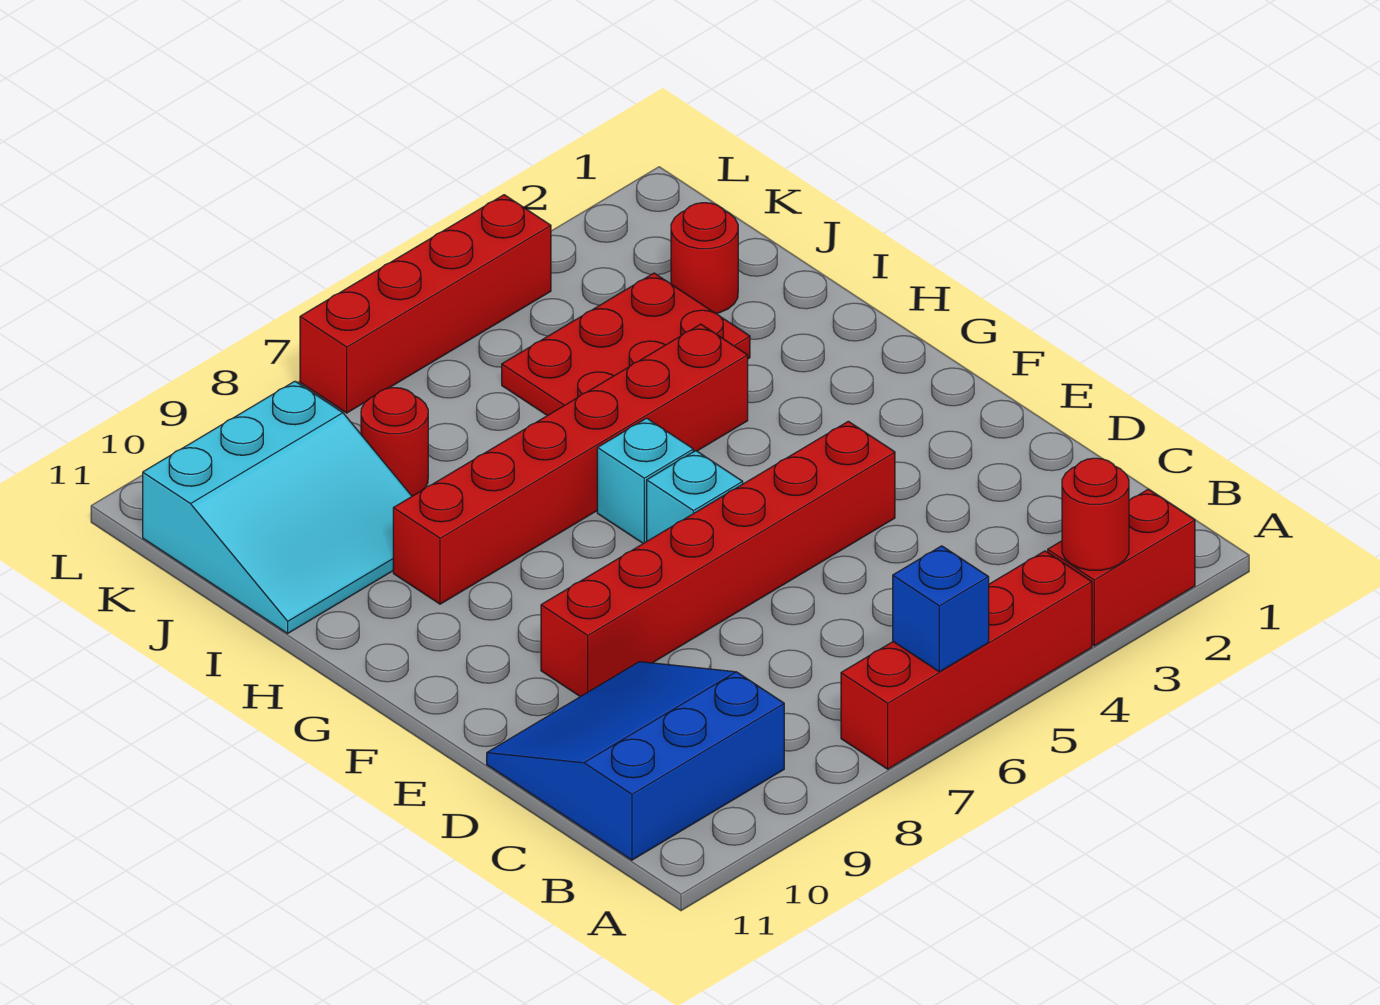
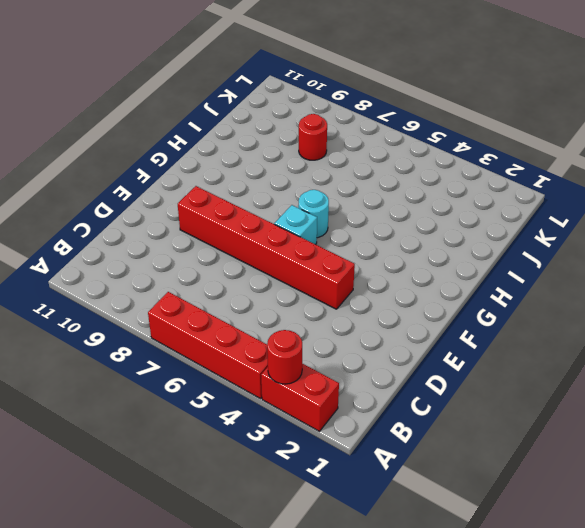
cyan 1x1 round brick [298,190,329,238] -> cyan 1x1 brick [597,418,693,543]
none -> blue 3x3 slope [487,662,784,860]
none -> red 1x6 brick [393,324,748,604]
none -> red 2x3 plate [502,273,750,416]

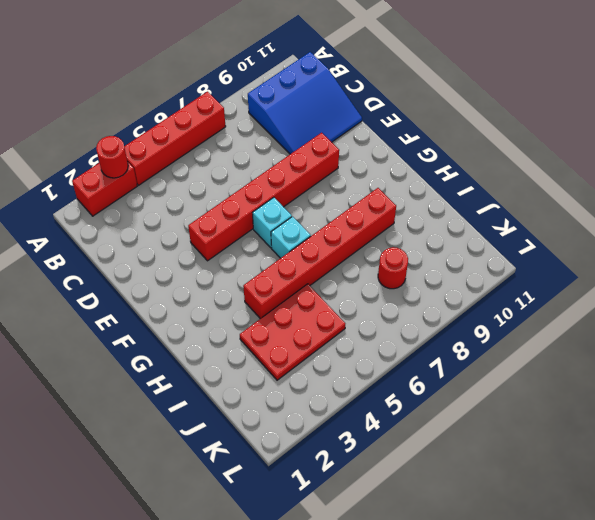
none -> cyan 3x3 slope [143,381,412,633]
none -> red 1x1 round brick [671,203,738,313]
none -> red 1x4 brick [300,195,551,413]

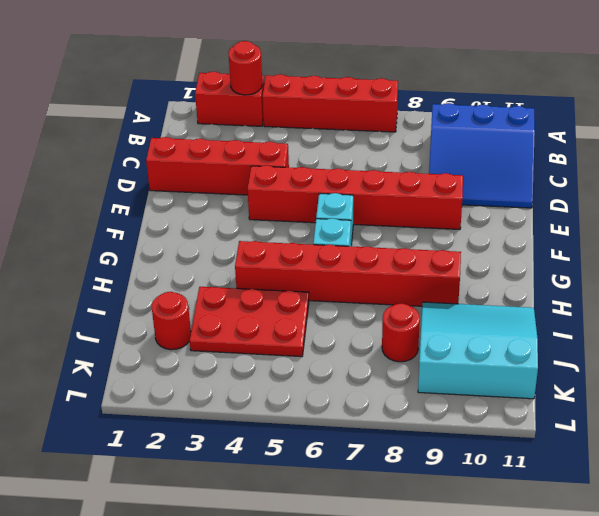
red 1x4 brick [146,137,289,195] -> red 1x4 brick moved to [300,195,551,413]
none -> blue 1x1 brick [893,546,989,672]

